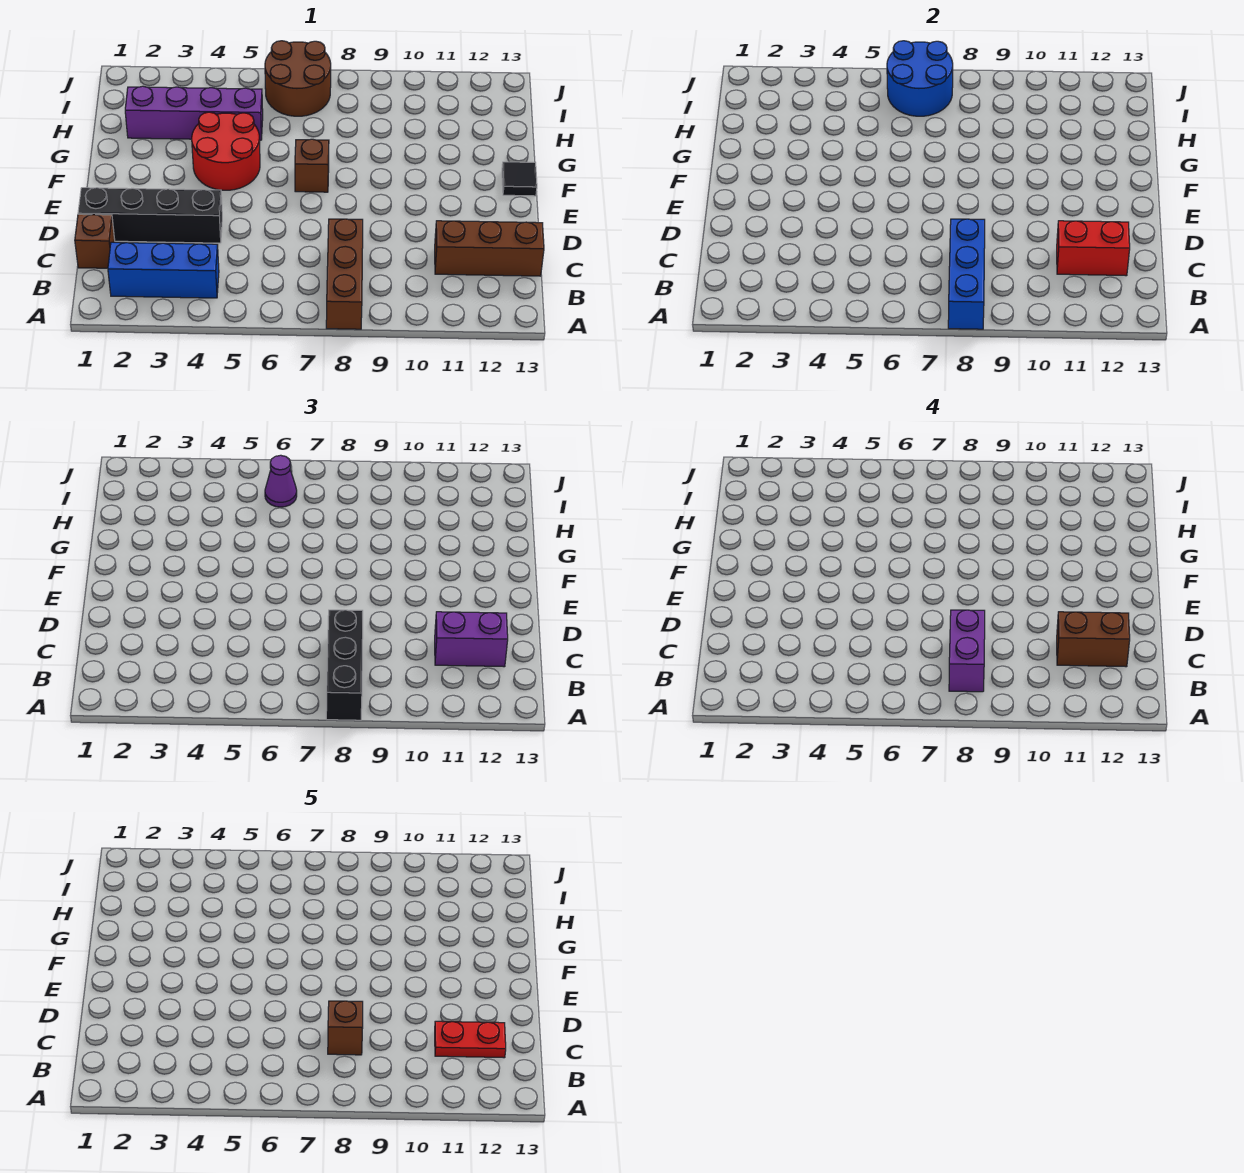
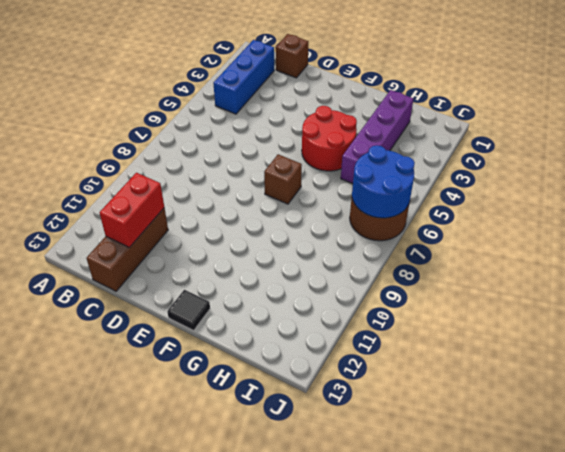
none -> brown 1x3 brick [326,219,363,329]
none -> black 1x4 brick [78,188,222,243]
none -> blue 1x3 brick [948,219,985,329]

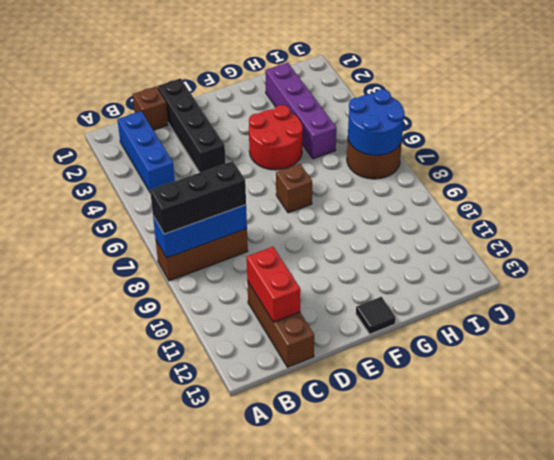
none -> purple 1x2 brick [435,612,508,667]
none -> purple 1x1 cone [265,455,297,507]
none -> purple 1x2 brick [949,610,985,692]

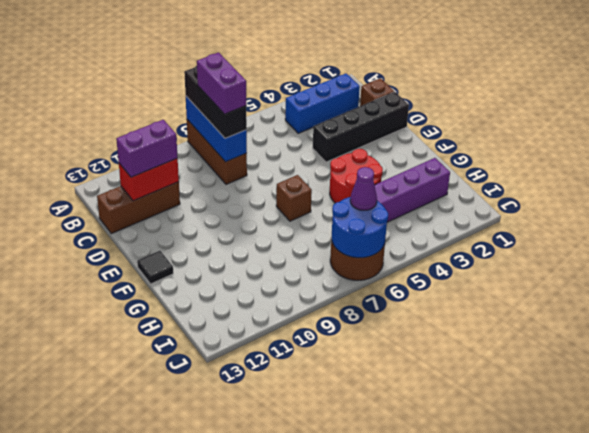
none -> brown 1x2 brick [1057,612,1130,667]
none -> brown 1x1 brick [328,1001,363,1055]
none -> red 1x2 plate [435,1021,506,1058]

